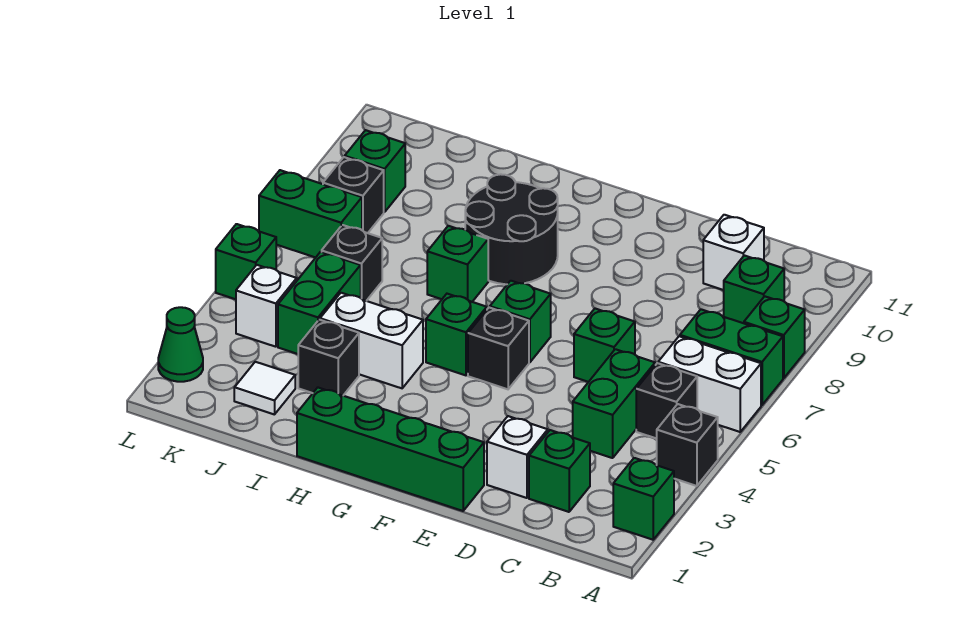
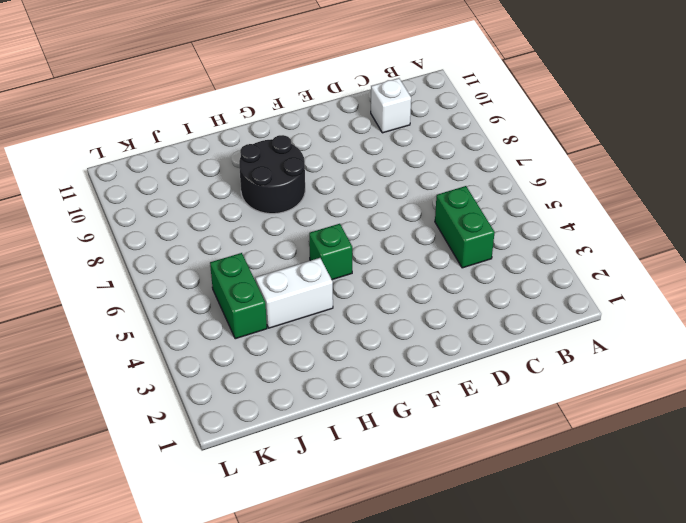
none -> green 1x1 brick [613,458,674,540]
none -> black 1x1 brick [657,404,718,486]
none -> white 1x2 brick [658,336,761,432]

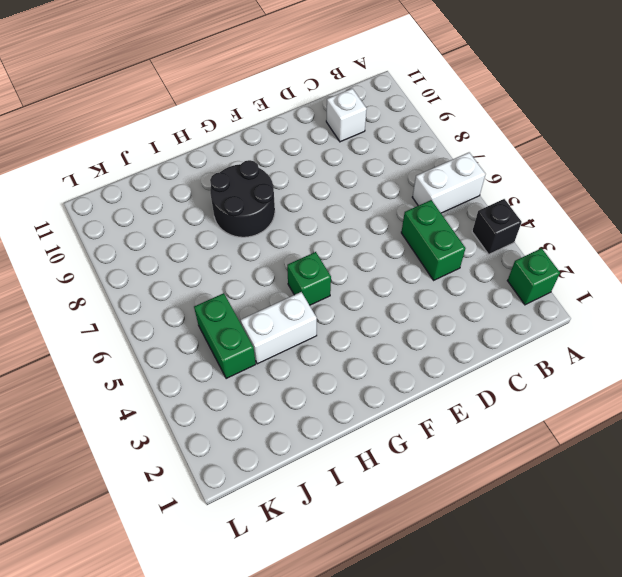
none -> green 1x2 brick [680,309,783,405]
none -> green 1x1 brick [744,296,805,378]
none -> black 1x1 brick [636,363,697,439]

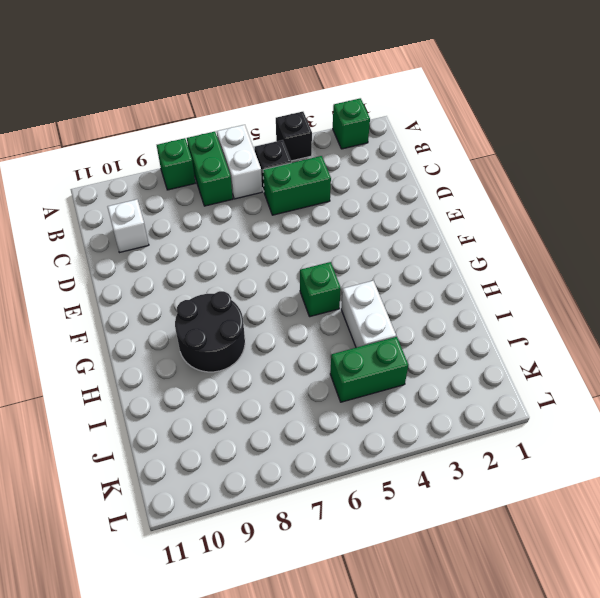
none -> green 1x1 brick [724,255,784,323]
none -> green 1x1 brick [529,430,590,512]
none -> white 1x1 brick [487,416,548,498]

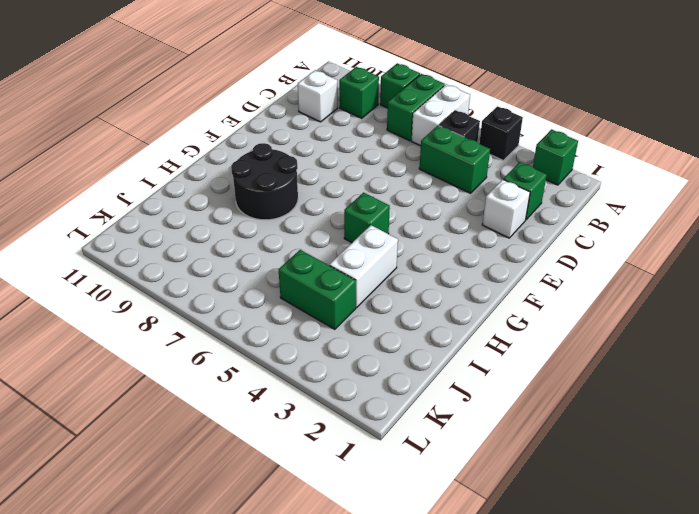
none -> green 1x1 brick [574,309,635,382]
none -> green 1x4 brick [297,388,484,511]
none -> black 1x1 brick [468,308,529,389]

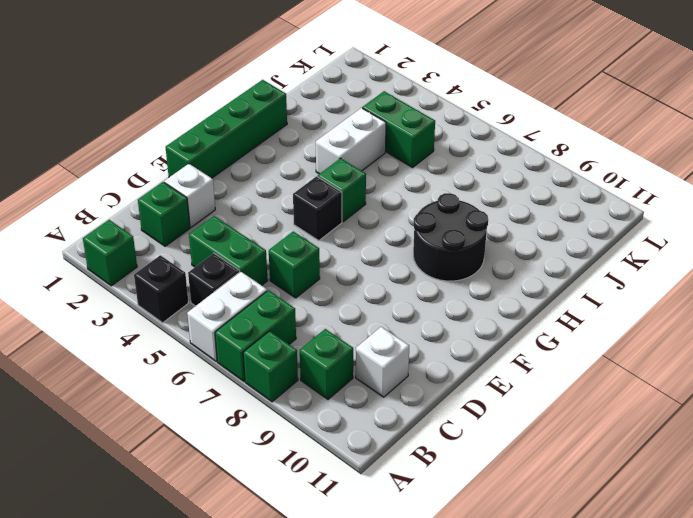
none -> green 1x1 brick [490,281,551,362]
none -> green 1x1 brick [427,226,488,302]
none -> black 1x1 brick [298,320,359,396]

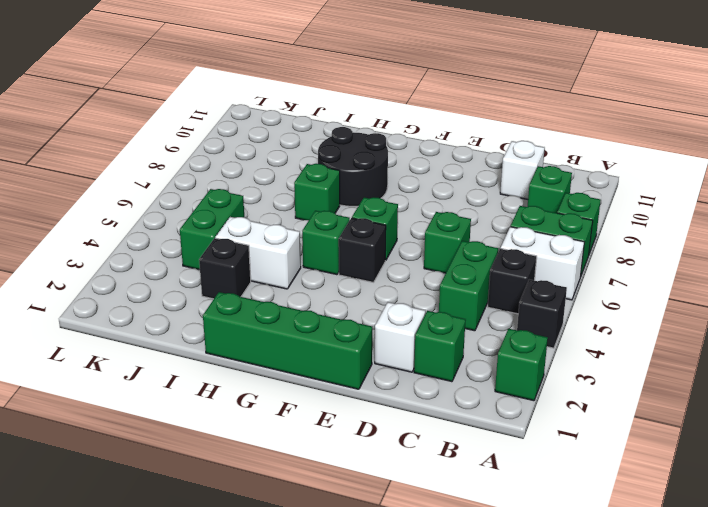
none -> white 1x1 tile [234,362,295,415]
none -> black 1x1 brick [322,225,382,301]
none -> white 1x1 brick [236,265,297,347]

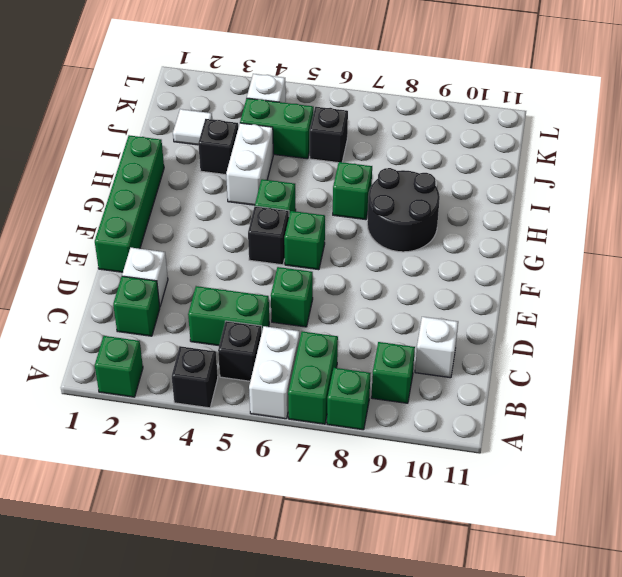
none -> green 1x2 brick [259,170,362,258]
none -> black 1x1 brick [323,157,384,233]
none -> green 1x1 brick [345,130,405,212]

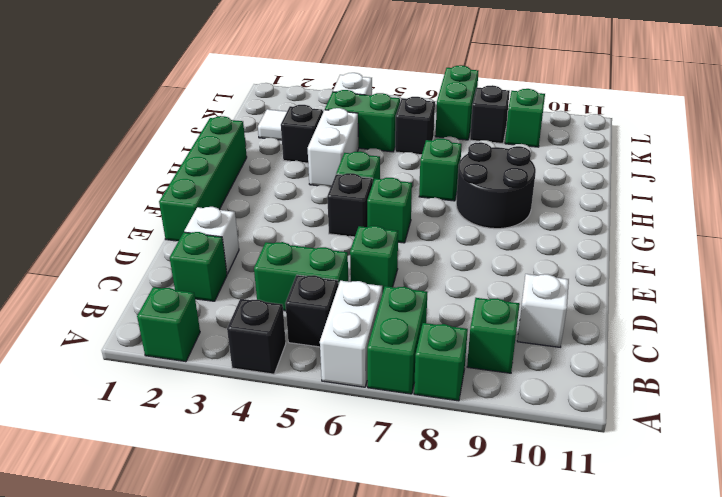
none -> green 1x1 cone [158,307,203,382]
none -> green 1x1 brick [216,224,276,299]

